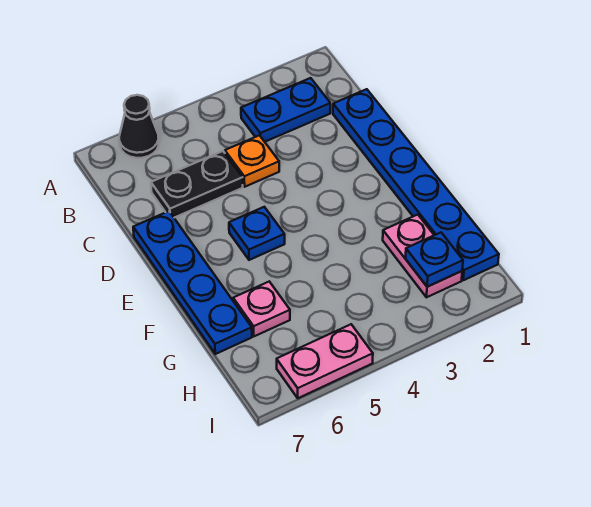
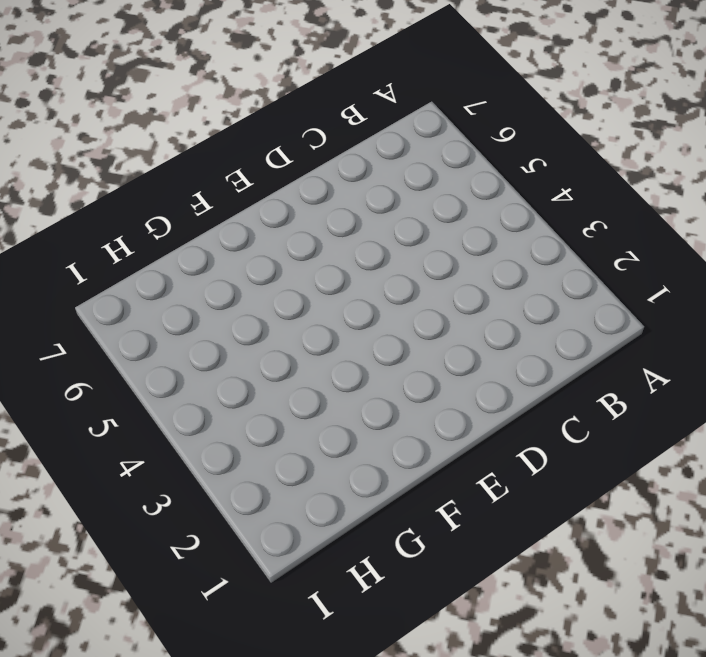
none -> black 1x1 cone [119,95,159,158]
none -> blue 1x2 plate [241,78,330,142]

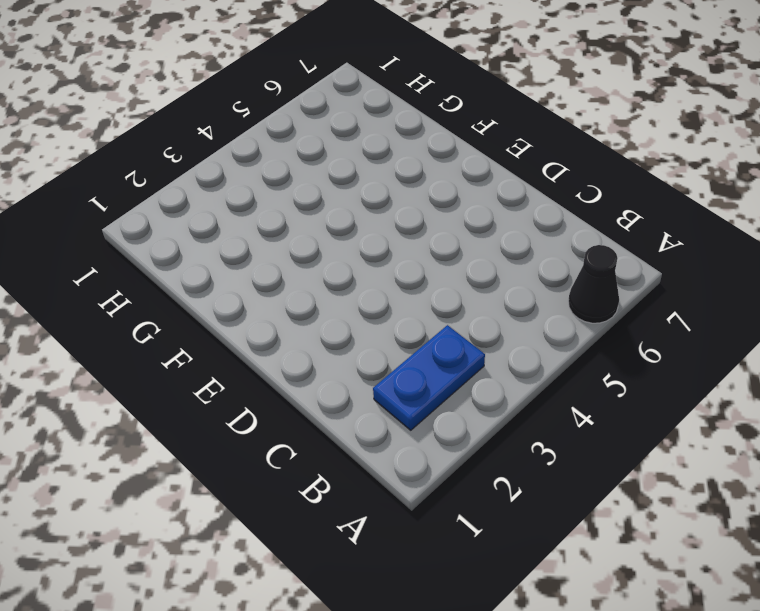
none -> blue 1x6 plate [333,89,499,280]
none -> orange 1x1 plate [225,135,279,187]

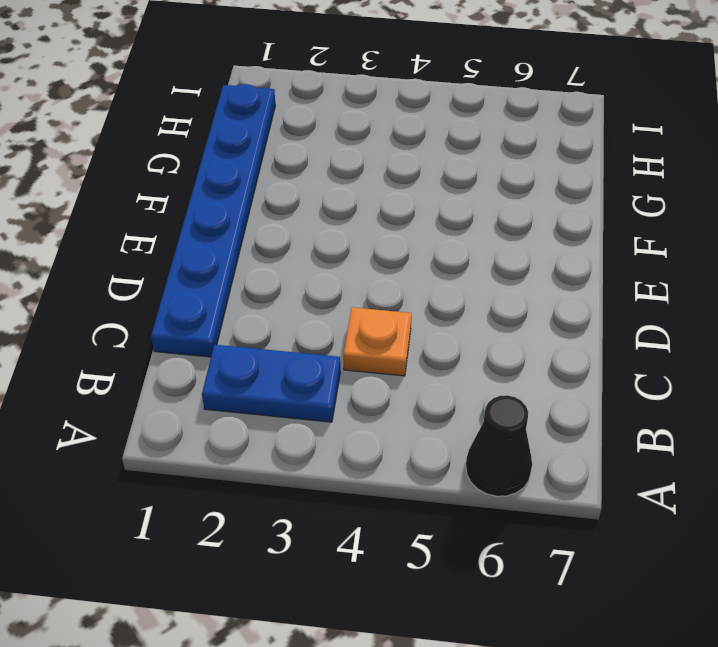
none -> black 1x2 plate [151,151,243,218]
none -> blue 1x4 plate [133,211,252,354]

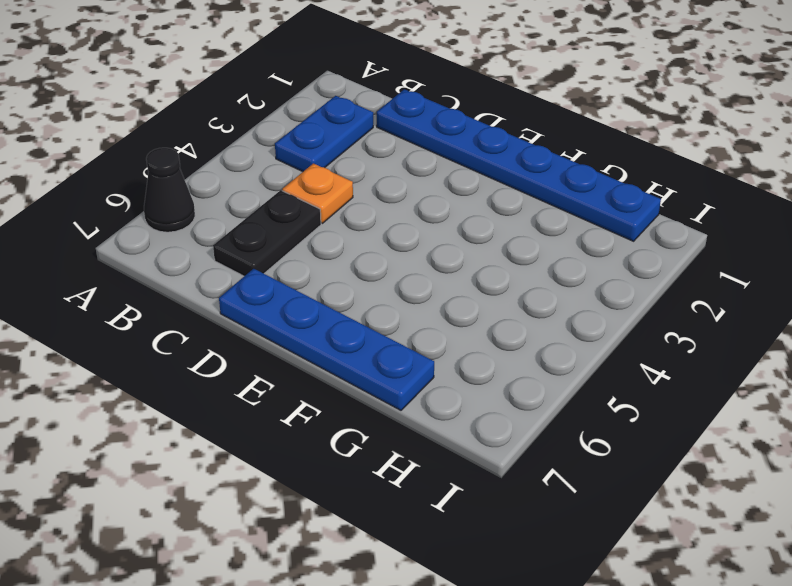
none -> blue 1x1 plate [229,207,285,260]
none -> pink 1x2 plate [383,215,462,297]

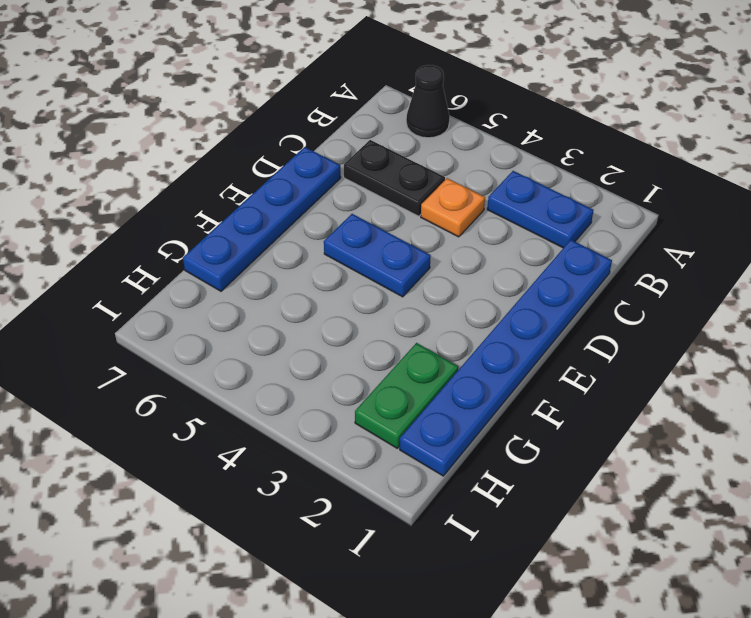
blue 1x2 plate [324,214,431,297] -> blue 1x1 plate [229,207,285,260]
green 1x2 plate [355,343,458,449] -> pink 1x2 plate [383,215,462,297]
none -> pink 1x1 plate [233,282,290,336]
none -> pink 1x2 plate [277,324,373,398]

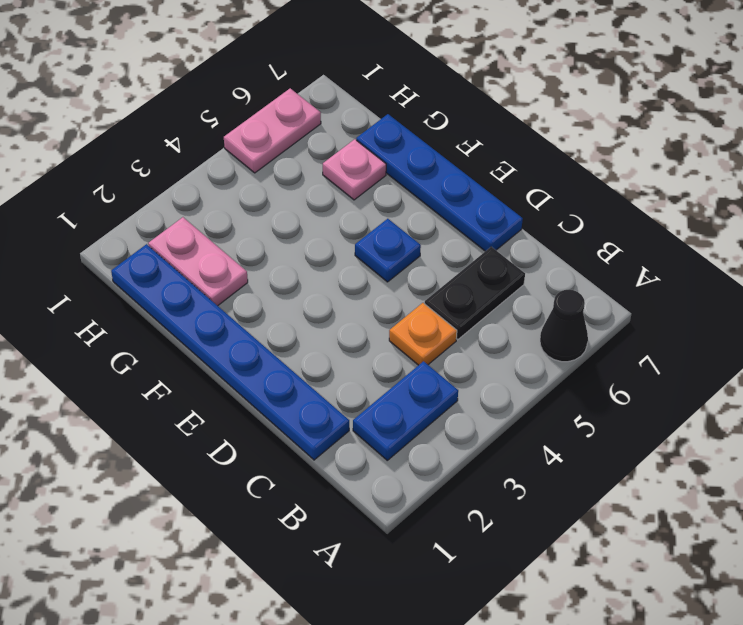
none -> blue 1x1 plate [405,233,463,287]

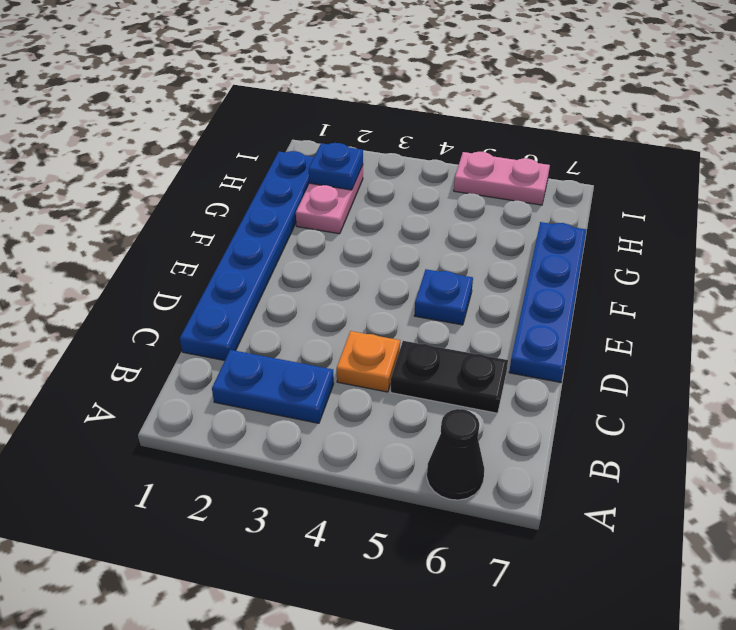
none -> pink 1x1 plate [233,282,290,336]

